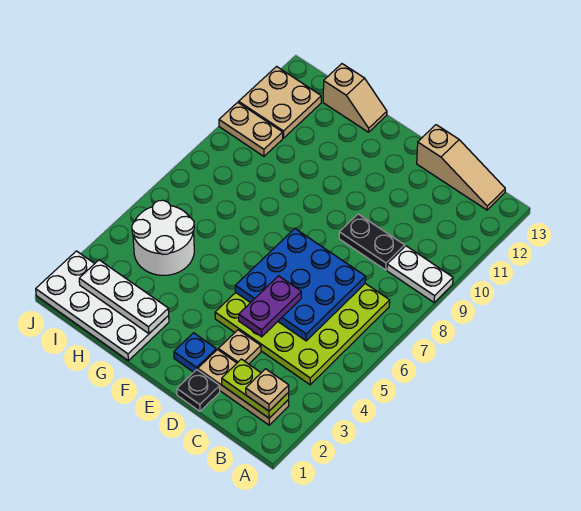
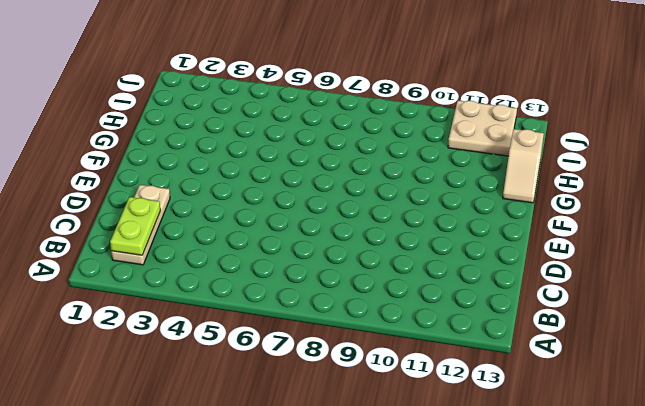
none -> white 1x2 plate [387,246,453,302]
none -> lime 4x4 plate [215,284,390,385]
none -> tan 1x3 slope [417,125,505,210]

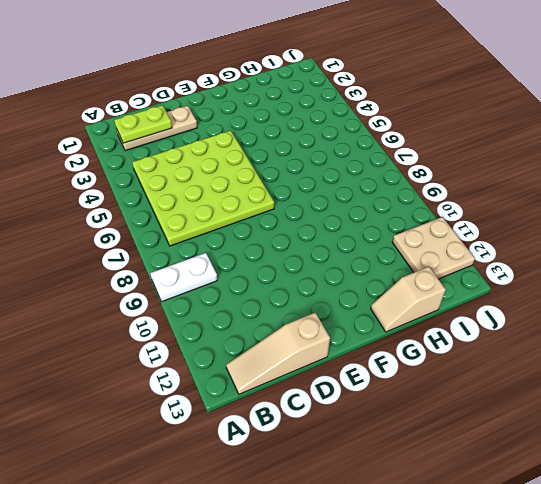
none -> black 1x2 plate [339,214,405,270]
none -> black 1x1 plate [177,370,220,411]
none -> tan 1x1 plate [218,330,261,364]

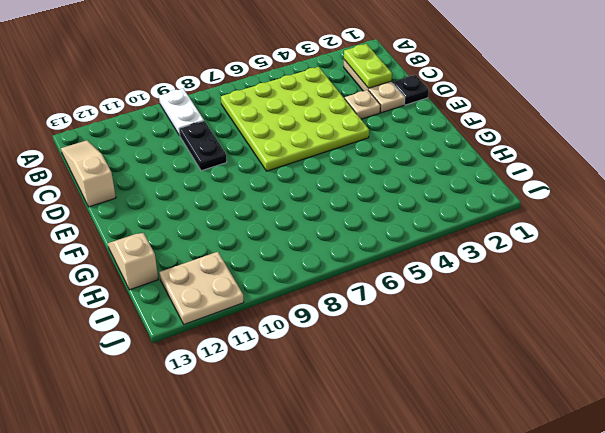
none -> blue 1x1 plate [174,333,216,372]
none -> white 2x4 plate [36,251,169,361]
none -> white 2x2 round brick [132,200,194,275]

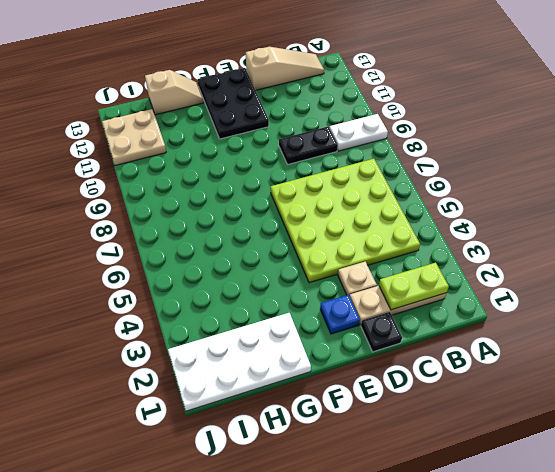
black 2x3 plate [198,68,269,139] -> none
none -> white 2x2 round brick [132,200,194,275]
none -> tan 1x2 plate [219,102,283,156]
none -> blue 3x3 plate [235,229,366,341]

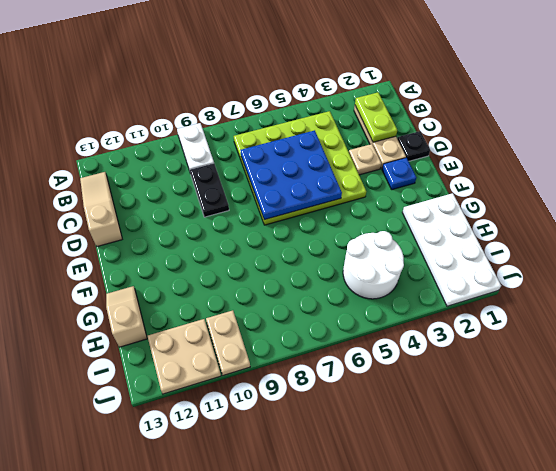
none -> white 1x3 plate [79,260,169,334]
none -> tan 1x1 plate [246,369,289,411]
none -> purple 1x2 plate [239,276,301,337]

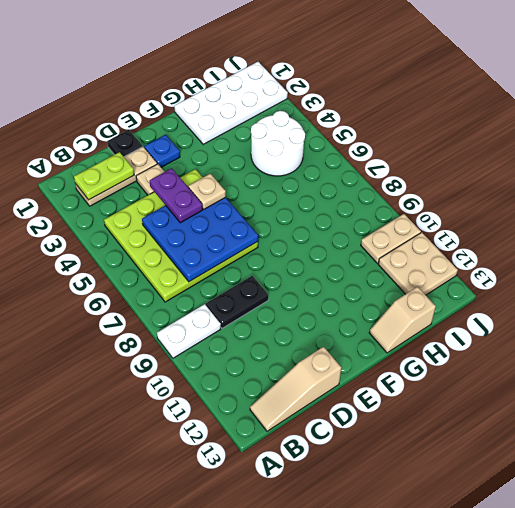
tan 1x1 plate [188,174,226,209] -> tan 1x1 plate moved to [246,369,289,411]
none -> white 1x3 plate [79,260,169,334]

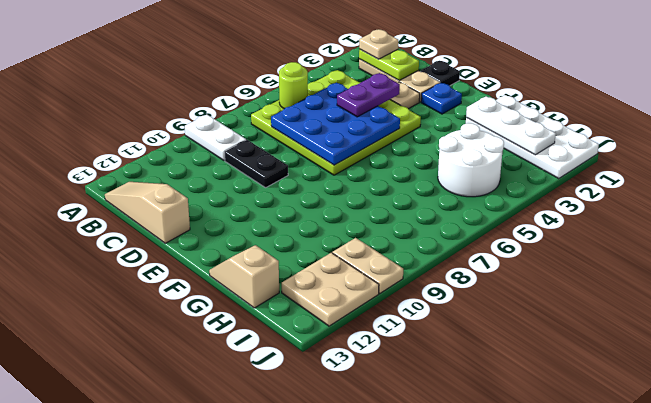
lime 1x1 round brick [279,62,308,109] -> none

